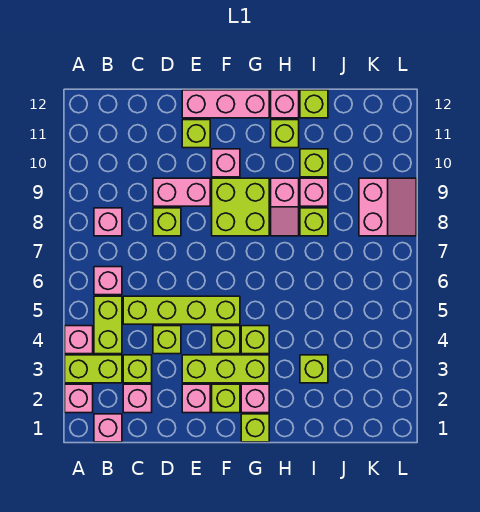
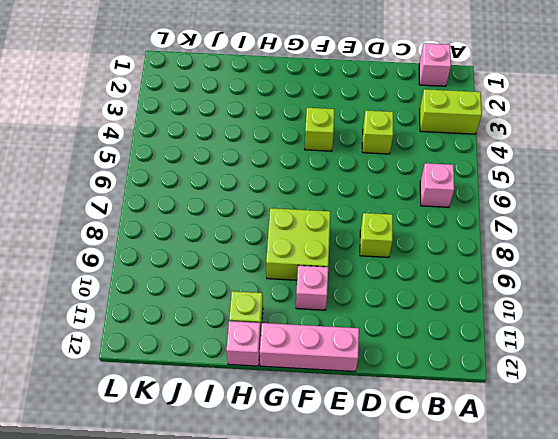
none -> pink 1x1 brick [65,384,93,413]
none -> pink 1x1 brick [65,326,93,354]
none -> lime 1x2 brick [94,296,122,354]
none -> pink 1x1 brick [94,208,122,236]

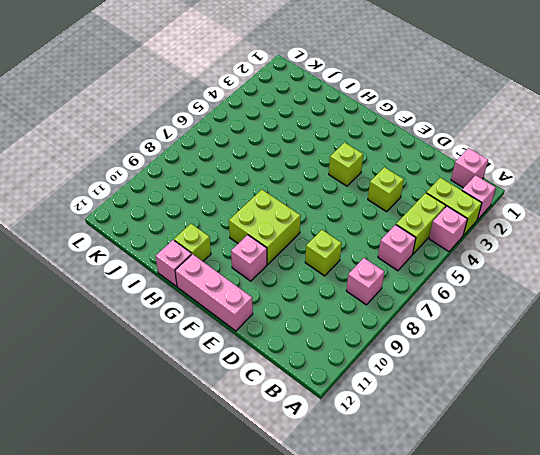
none -> pink 1x1 brick [123,384,152,413]
none -> lime 1x1 brick [123,355,152,383]
none -> lime 1x4 brick [123,296,240,324]
none -> pink 1x2 brick [153,178,210,206]

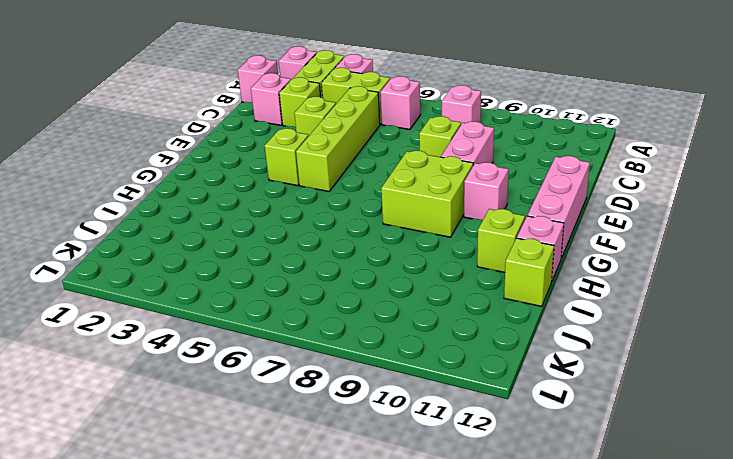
none -> pink 1x1 brick [182,384,210,413]
none -> lime 1x3 brick [182,355,269,383]
none -> lime 1x1 brick [182,120,210,148]
none -> lime 1x1 brick [212,384,240,413]

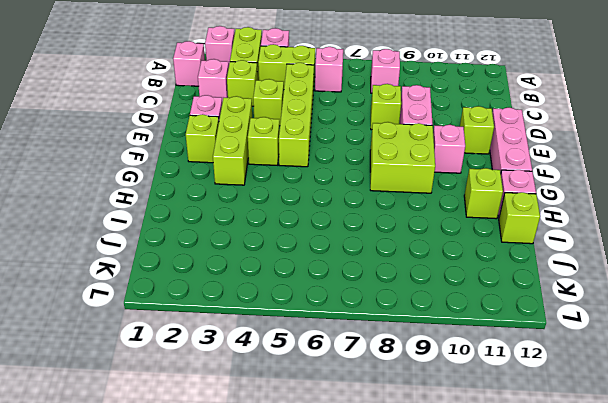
none -> lime 1x1 brick [241,414,269,442]
none -> pink 1x1 brick [241,384,269,413]
none -> lime 1x1 brick [241,326,269,354]
none -> pink 1x2 slope [271,178,299,236]

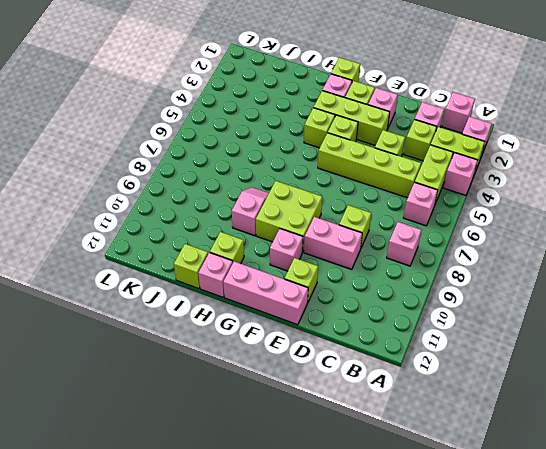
none -> lime 1x1 brick [300,355,328,383]
none -> lime 1x1 brick [300,208,328,236]
none -> pink 1x1 brick [300,178,328,206]
none -> lime 1x1 brick [300,149,328,177]

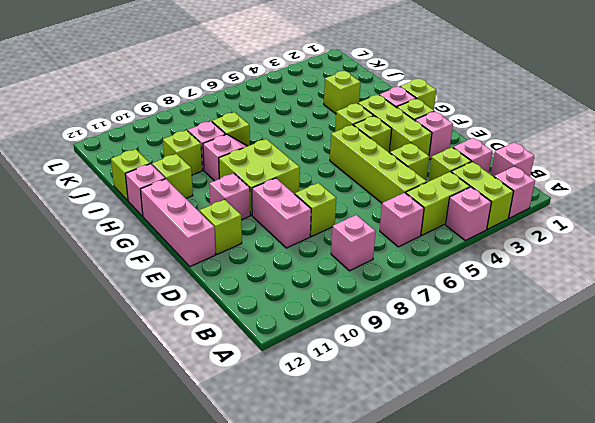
none -> pink 2x2 slope [359,178,416,236]

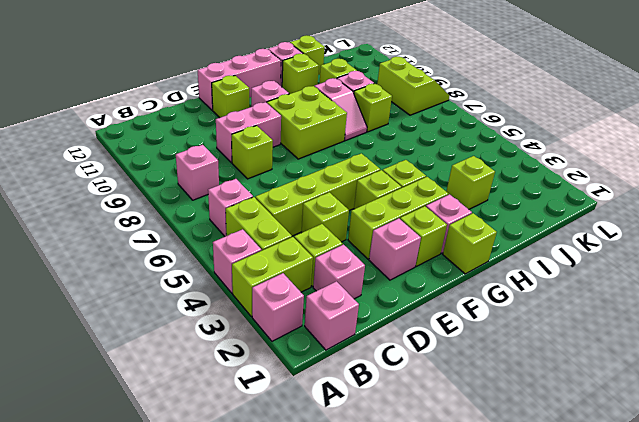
lime 2x2 slope [377,57,450,115] -> pink 2x2 slope [359,178,416,236]

